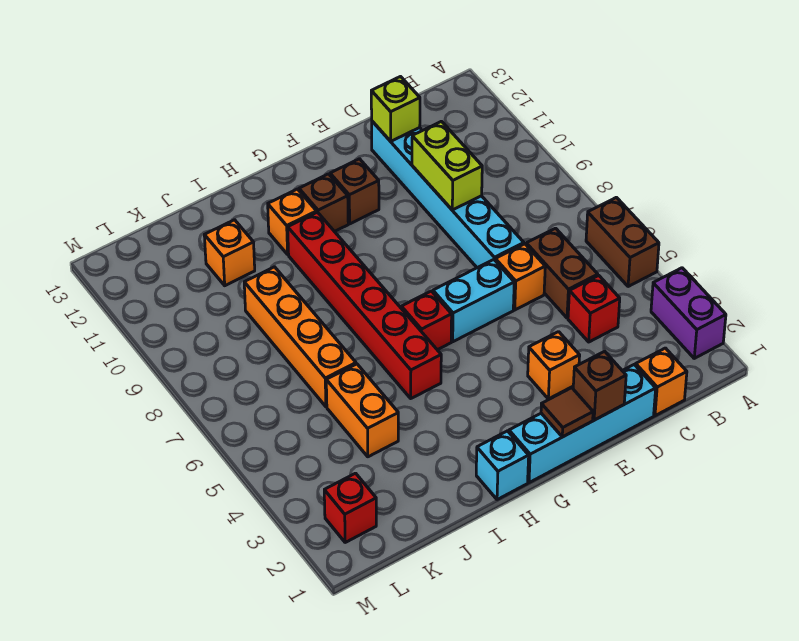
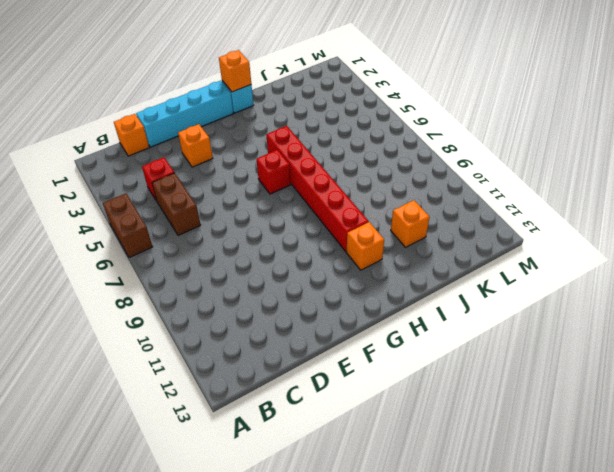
orange 1x1 brick [219,50,251,92] -> orange 1x1 brick moved to [495,244,545,310]
none -> purple 1x2 brick [651,268,726,358]
none -> cyan 1x6 brick [372,121,524,268]
none -> cyan 1x2 brick [433,260,514,342]

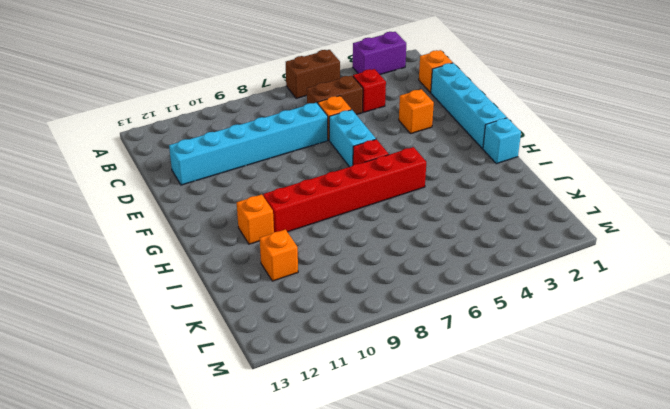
none -> brown 1x1 brick [330,159,379,224]
none -> brown 1x1 brick [299,174,348,232]
none -> orange 1x2 brick [326,364,398,457]

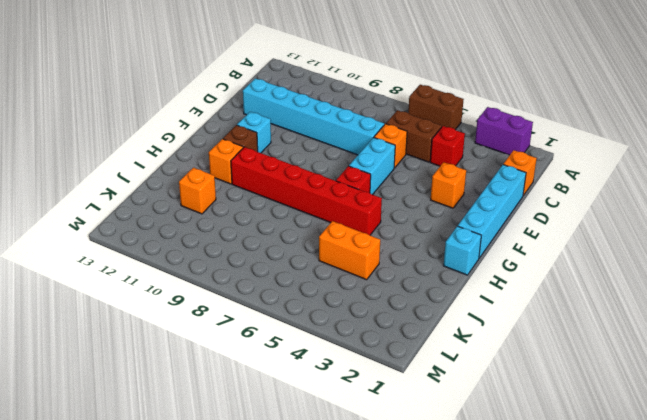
cyan 1x1 brick [237,112,271,153] -> brown 1x1 brick [330,159,379,224]
none -> orange 1x4 brick [244,267,356,407]
none -> red 1x1 brick [324,473,376,542]
none -> lime 1x2 brick [412,121,482,210]

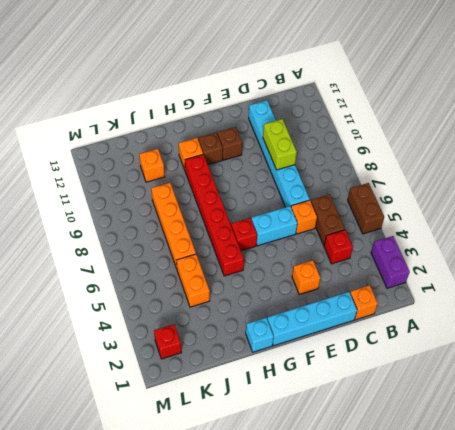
none -> lime 1x1 brick [371,77,420,141]
none -> brown 1x1 brick [573,351,626,420]
none -> brown 1x1 tile [541,388,593,437]

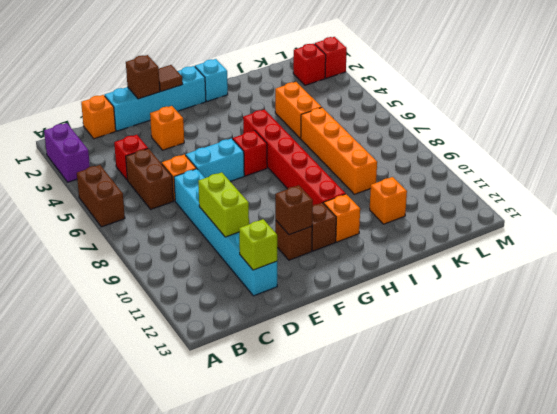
brown 1x1 brick [275,185,313,235] -> none
red 1x1 brick [315,37,347,78] -> none

